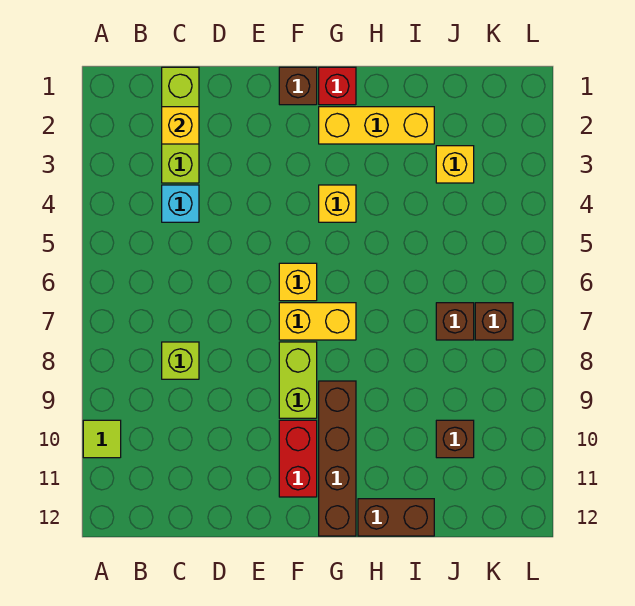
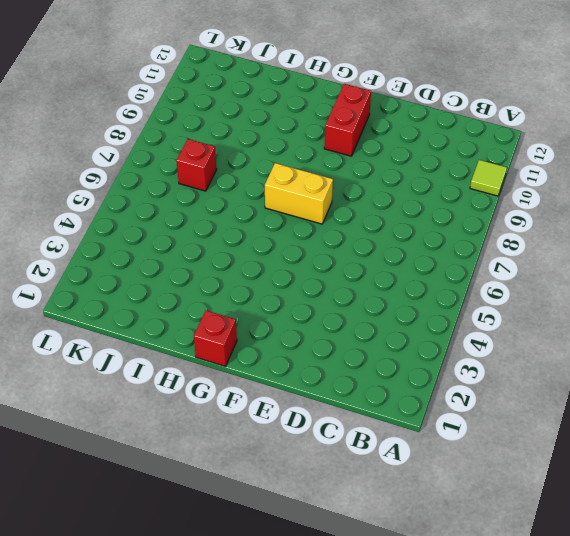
red 1x1 brick [176,139,217,191] -> brown 1x1 brick [436,303,474,340]
none -> lime 1x3 brick [162,67,199,183]
none -> cyan 1x1 brick [162,185,199,222]
none -> lime 1x1 brick [162,342,199,379]

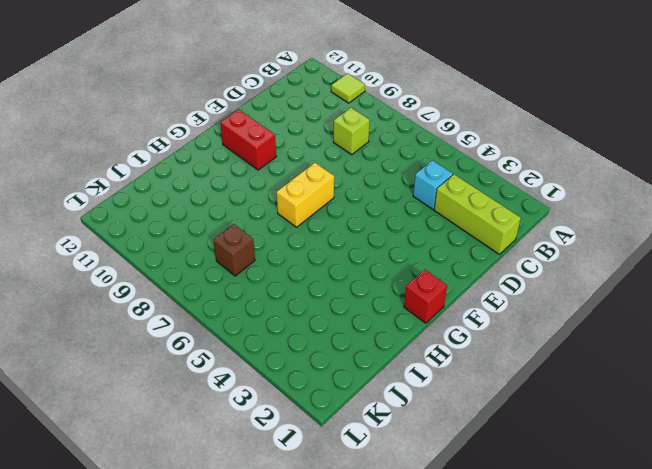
none -> brown 1x1 brick [279,67,317,105]
none -> yellow 1x1 brick [279,263,317,301]
none -> lime 1x2 brick [279,342,317,418]

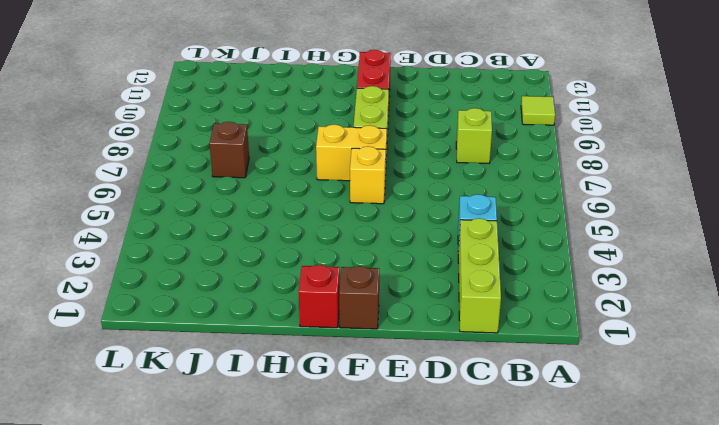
none -> yellow 1x3 brick [319,107,434,144]
none -> yellow 1x1 brick [319,185,356,222]
none -> brown 1x4 brick [319,381,356,536]

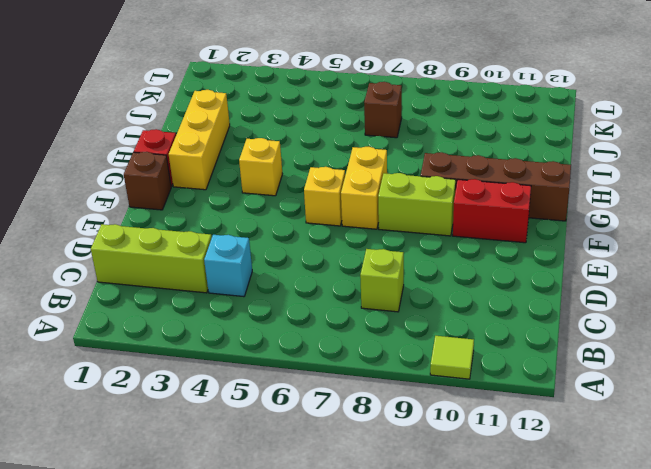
none -> brown 1x2 brick [358,499,434,536]
none -> yellow 1x1 brick [436,146,474,183]
none -> brown 1x1 brick [436,420,474,458]

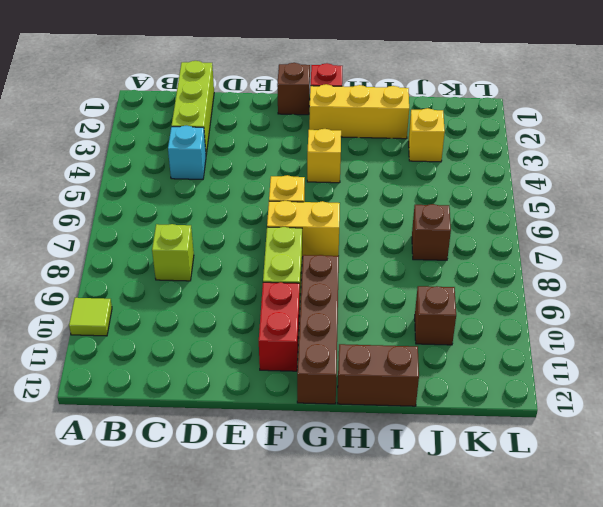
none -> brown 1x1 brick [475,303,513,340]
none -> yellow 1x1 brick [162,107,199,144]

